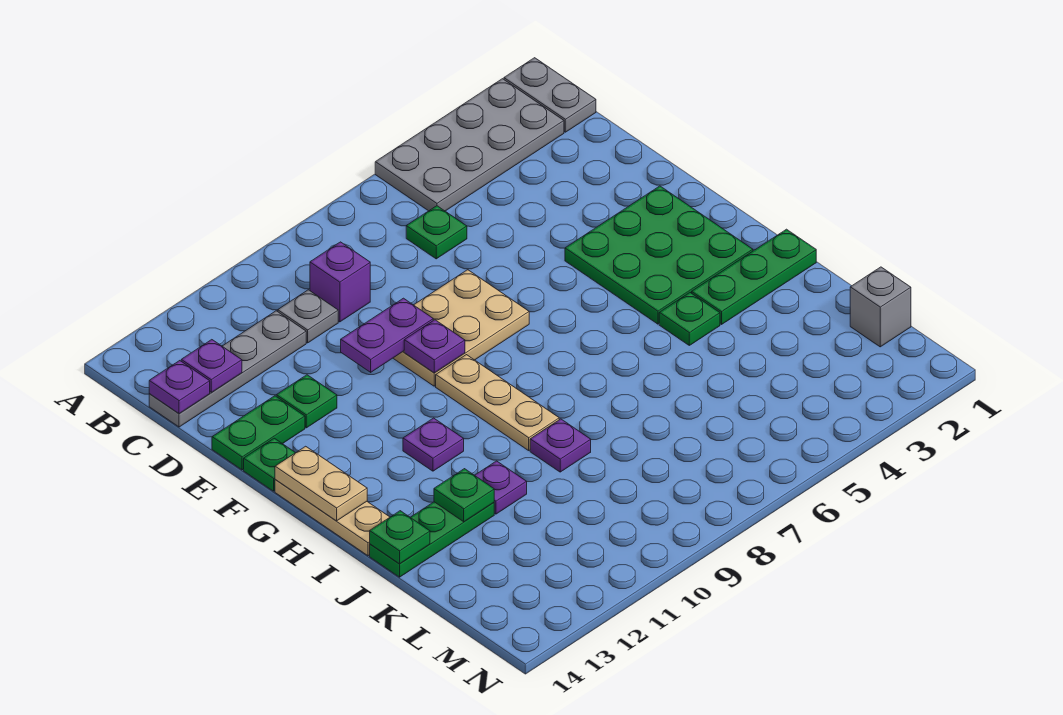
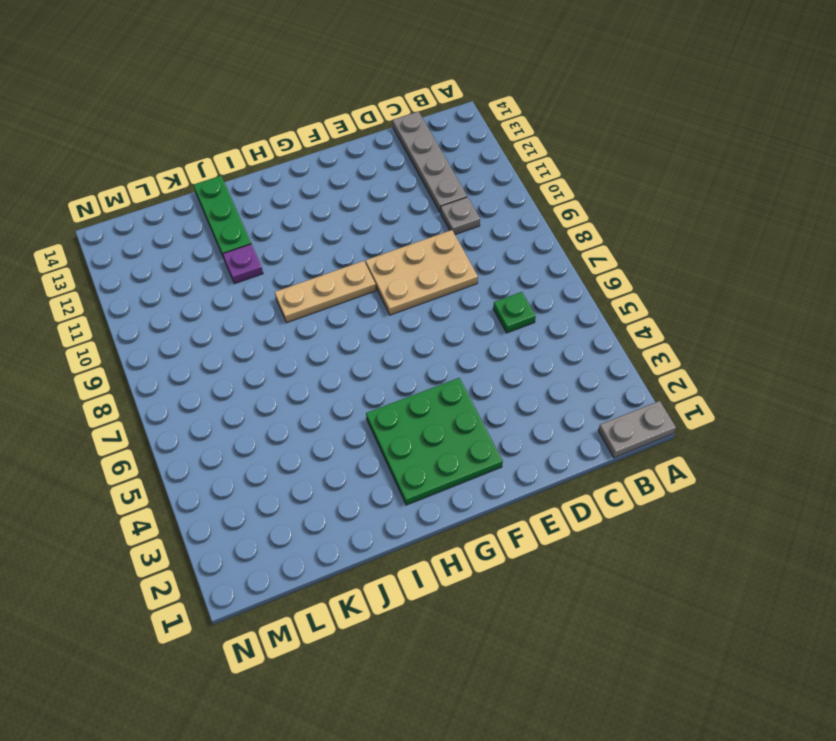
tan 2x3 plate [366,230,478,315] -> tan 2x3 plate turned to [393,270,529,386]
none -> grey 2x4 plate [375,79,564,211]
none -> purple 1x1 brick [310,242,370,322]
none -> green 1x1 plate [276,375,337,428]

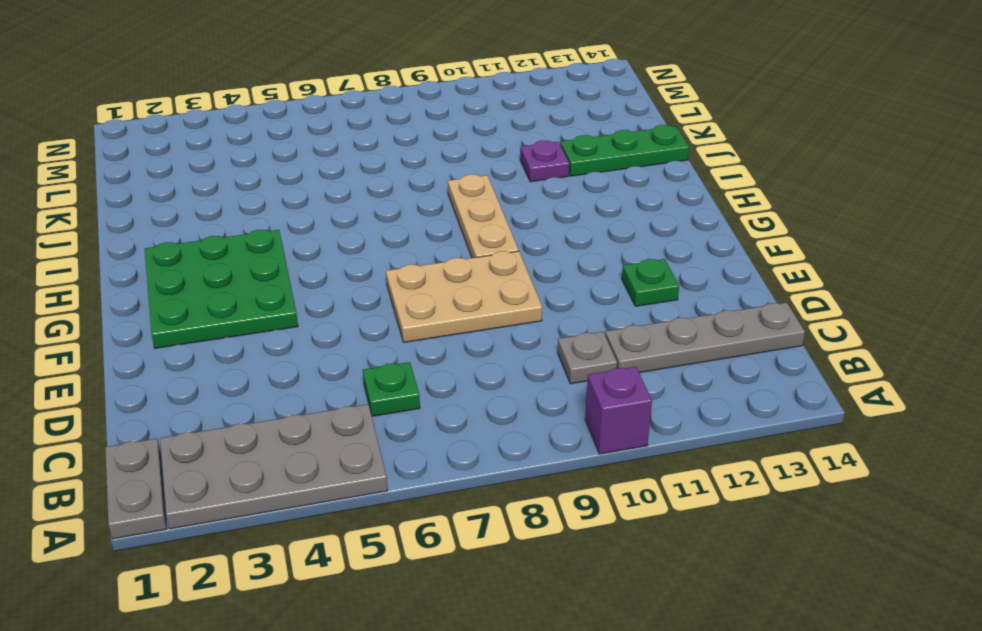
purple 1x1 brick [585,367,652,454] -> purple 1x1 brick moved to [310,242,370,322]
none -> green 1x2 plate [212,396,305,470]
none -> green 1x1 plate [244,438,295,491]
none -> tan 1x3 plate [275,480,390,556]

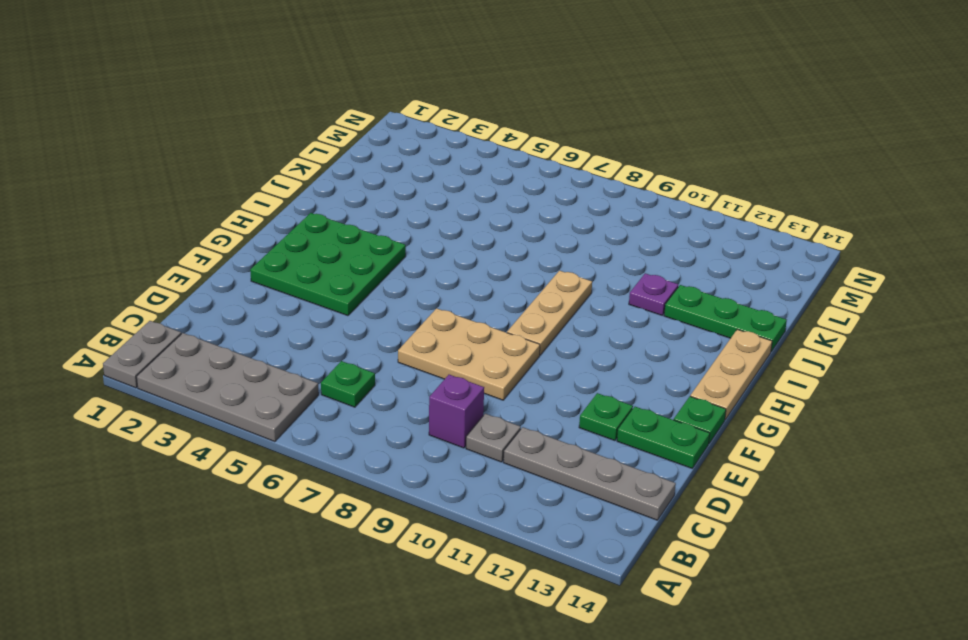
none -> purple 1x1 plate [403,418,464,471]
none -> green 1x3 plate [692,229,816,324]
none -> green 1x1 plate [659,293,720,345]

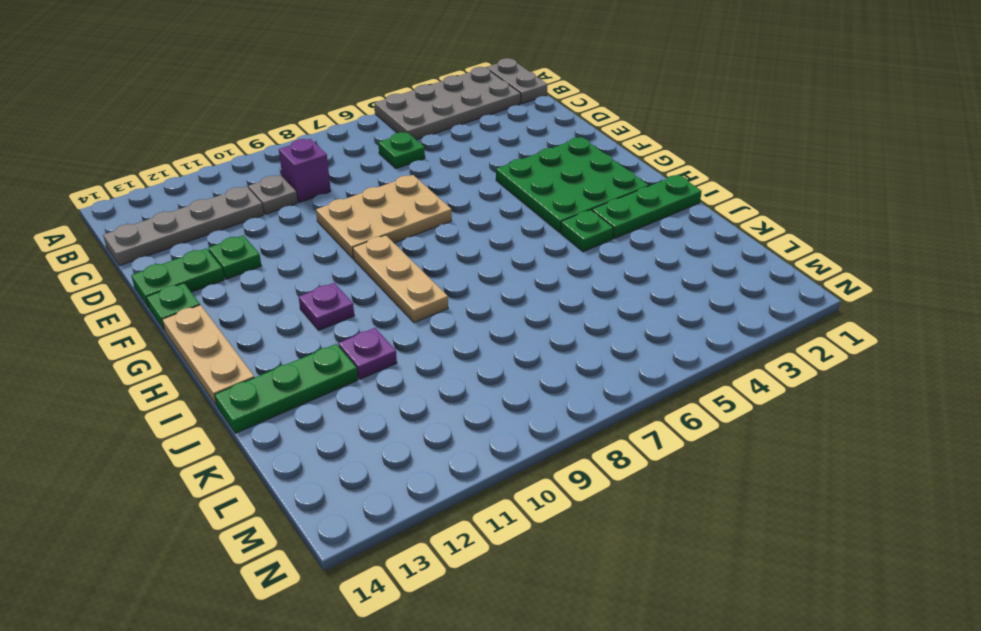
none -> purple 1x1 plate [530,419,591,472]
none -> grey 1x1 brick [850,267,911,347]
none -> purple 1x1 plate [181,340,242,392]

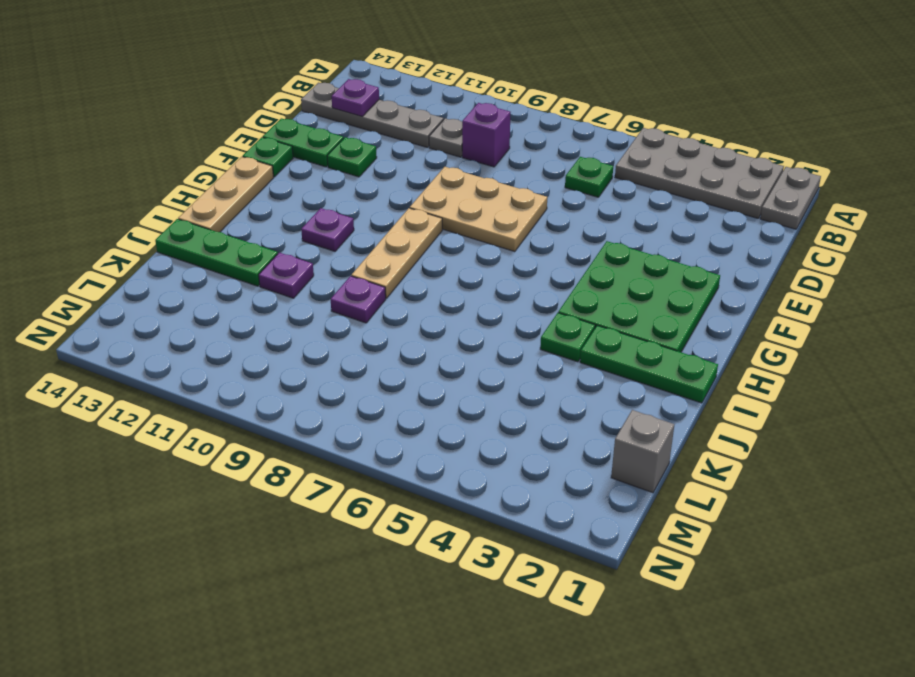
none -> purple 1x1 plate [149,361,210,414]
none -> purple 1x2 plate [341,298,433,372]
none -> purple 1x1 plate [404,320,465,373]

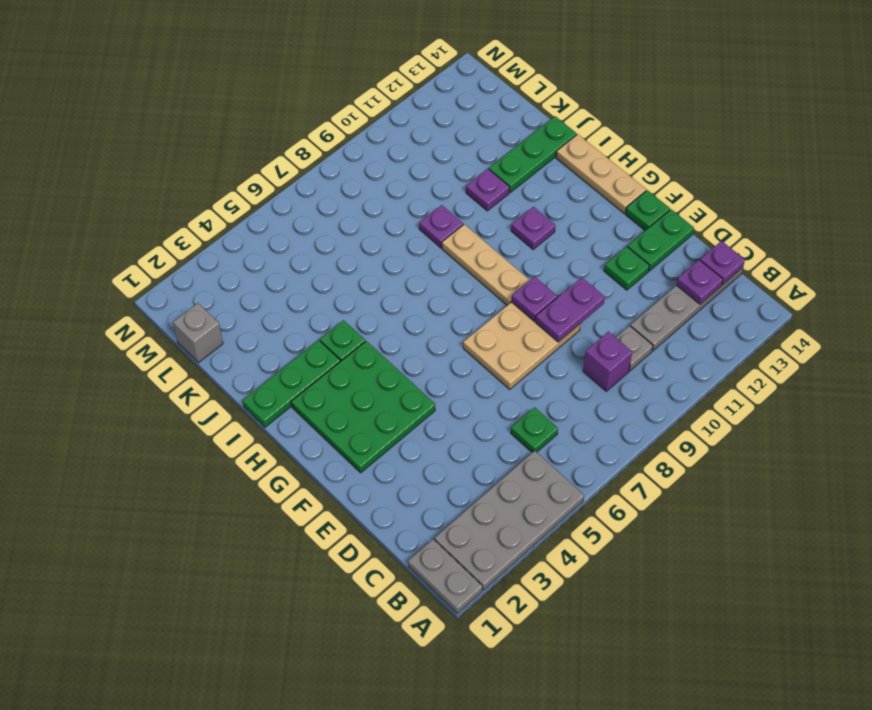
none -> tan 1x2 plate [275,446,367,521]
none -> green 1x1 plate [434,469,494,522]
none -> green 1x1 plate [370,511,430,564]

